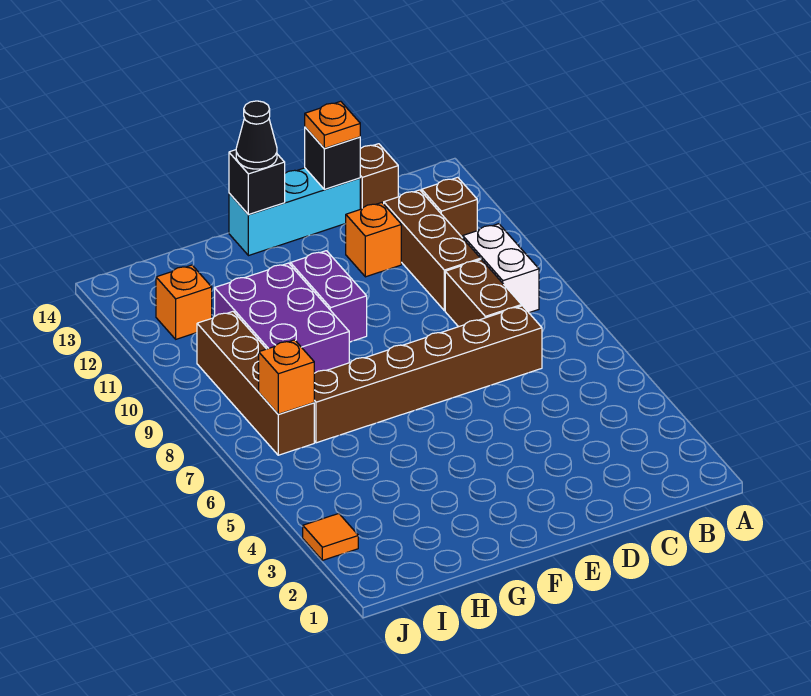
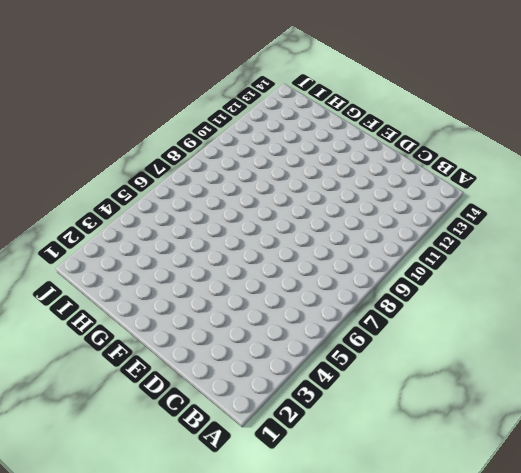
none -> white 1x2 brick [463,224,539,313]
none -> brown 1x1 brick [422,177,477,238]
none -> brown 1x6 brick [314,306,542,443]

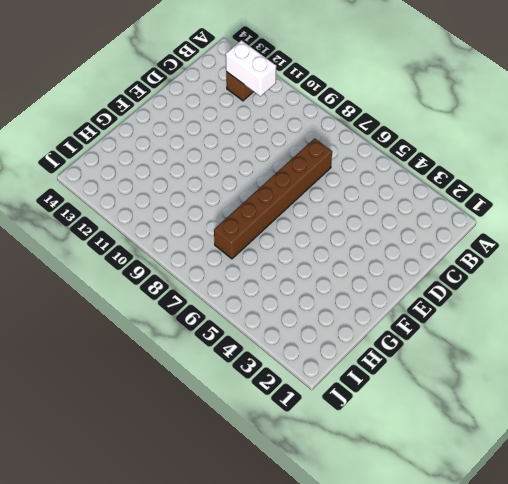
white 1x2 brick [226,40,276,96] -> white 1x2 brick moved to [463,224,539,313]
none -> brown 1x2 brick [445,259,522,327]
none -> brown 1x3 brick [384,190,480,311]
none -> brown 1x1 brick [360,144,398,209]

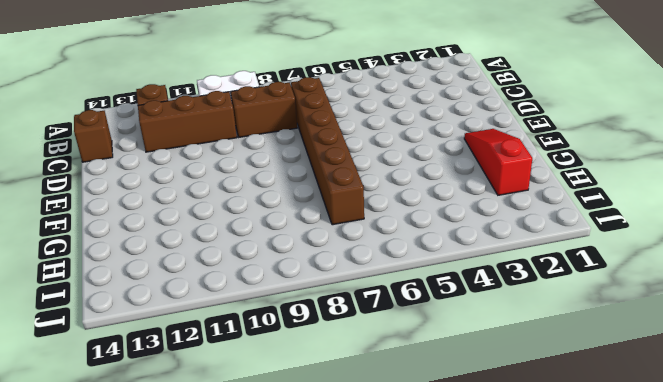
red 1x3 slope [464,129,532,195] -> none
none -> orange 1x1 brick [346,203,401,277]
none -> cyan 1x3 brick [229,168,360,256]
none -> purple 1x2 brick [290,251,367,342]

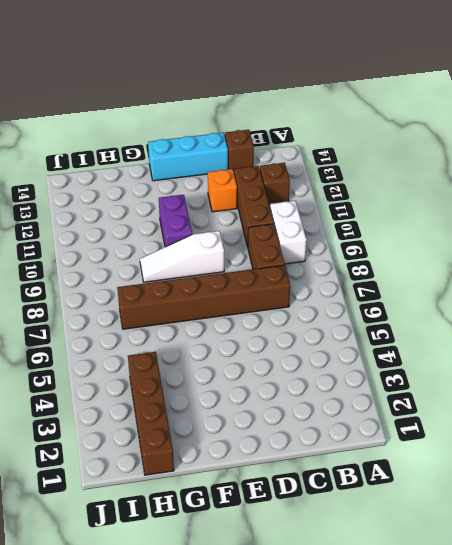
white 1x3 slope [140,231,224,282] -> purple 2x3 brick [215,263,349,373]
brown 1x4 brick [128,352,174,475] -> brown 1x4 brick moved to [197,312,314,455]
none -> orange 1x1 brick [156,265,212,339]
none -> orange 1x1 tile [303,514,358,560]
none -> black 1x1 brick [305,127,360,189]

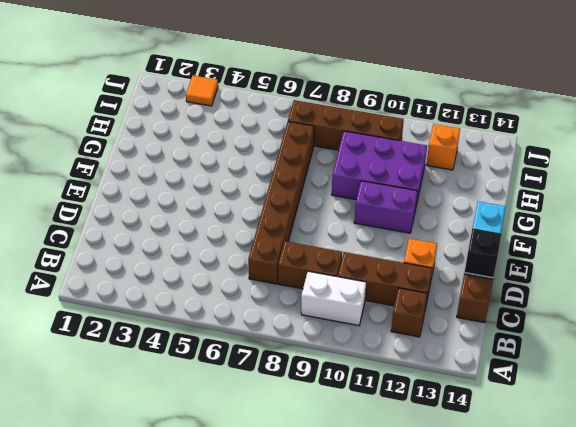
none -> black 1x1 brick [229,150,285,215]
none -> orange 1x1 brick [259,340,314,414]
none -> orange 1x1 plate [305,101,360,148]

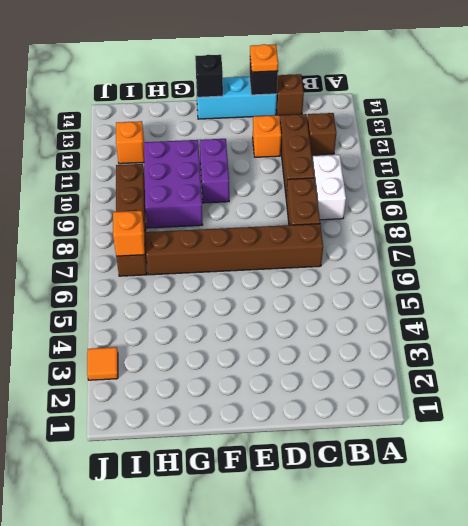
none -> black 1x1 cone [236,101,277,169]

